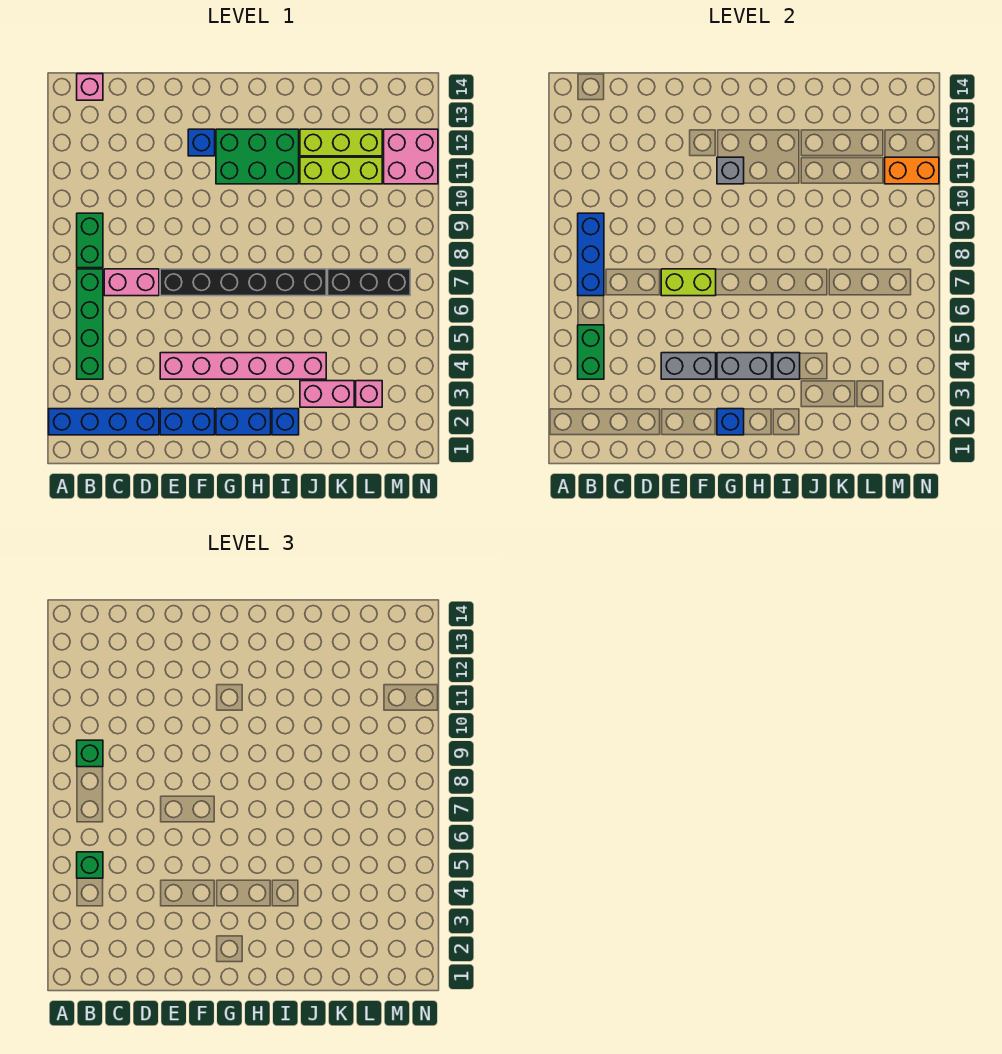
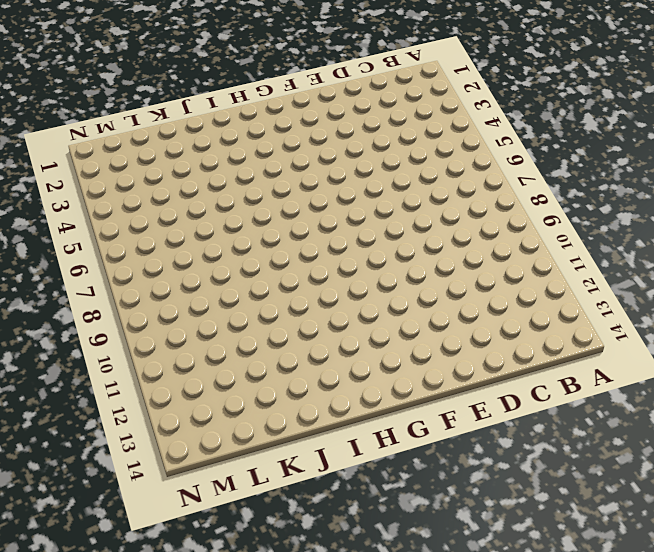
none -> blue 1x4 brick [49,409,159,435]
none -> green 1x4 brick [77,269,103,379]
none -> green 1x2 brick [77,213,103,268]

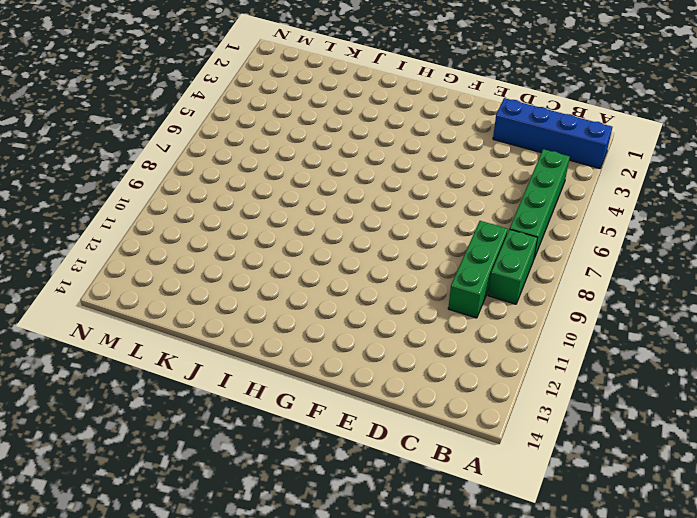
green 1x3 brick [448,221,508,318] -> none
none -> pink 1x1 brick [77,74,103,100]
none -> pink 1x2 brick [104,269,159,296]
none -> blue 1x2 brick [160,409,215,435]

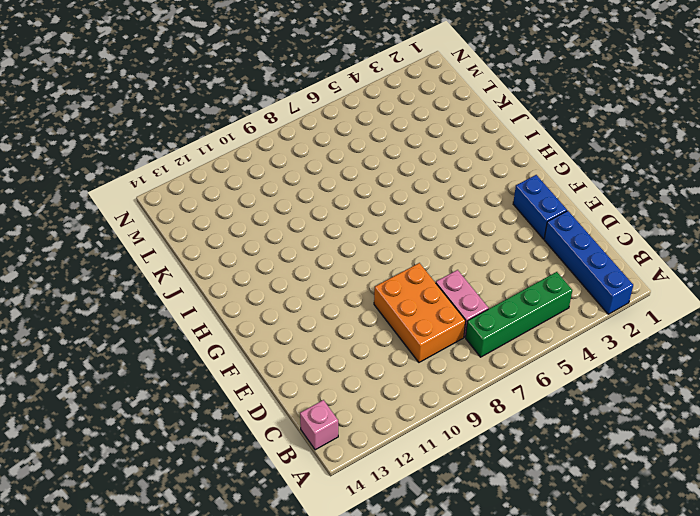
orange 2x3 brick [374,263,466,362] -> none
none -> green 1x2 brick [77,213,103,268]
none -> pink 1x6 brick [160,353,326,379]
none -> black 1x6 brick [160,269,326,296]

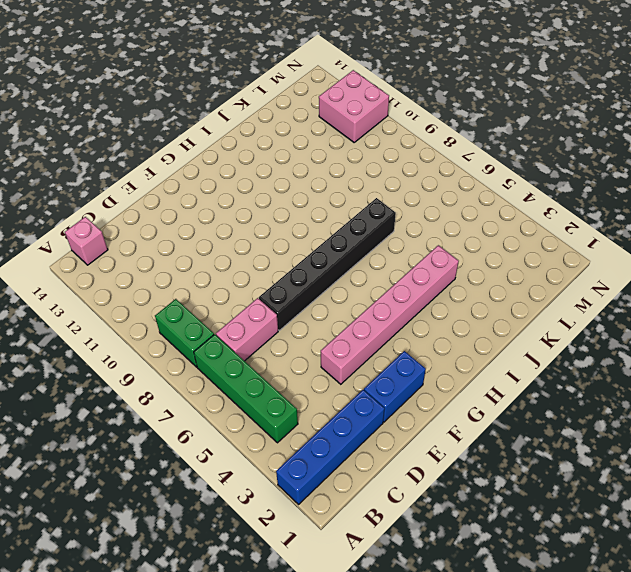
none -> blue 1x1 brick [188,129,215,156]
none -> blue 1x2 brick [216,409,271,435]
none -> green 2x3 brick [216,129,299,184]

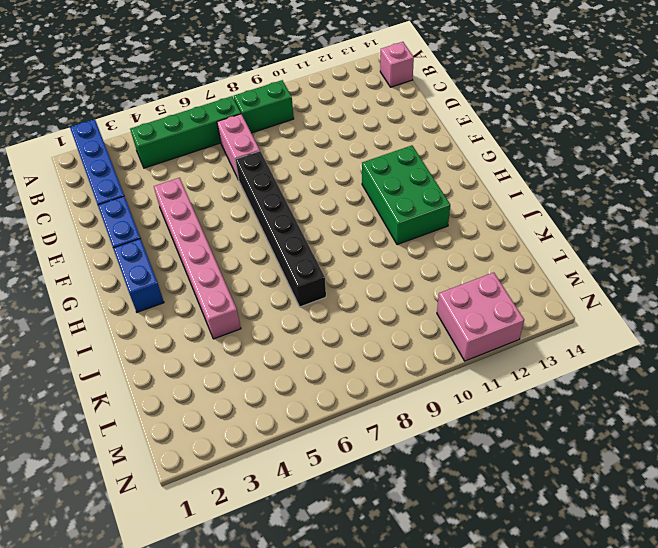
none -> blue 1x1 brick [188,129,215,156]
none -> blue 1x1 brick [272,409,299,435]
none -> pink 1x2 brick [300,381,354,407]

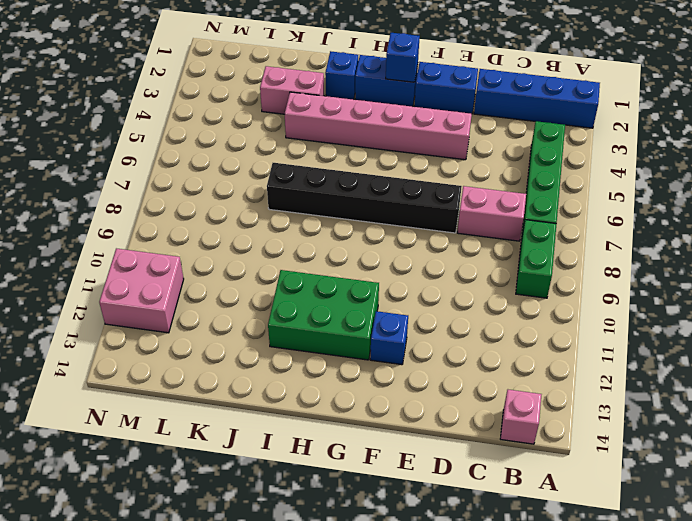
none -> lime 1x3 brick [300,157,382,184]
none -> lime 1x3 brick [300,129,382,156]
none -> black 1x3 brick [328,269,410,296]

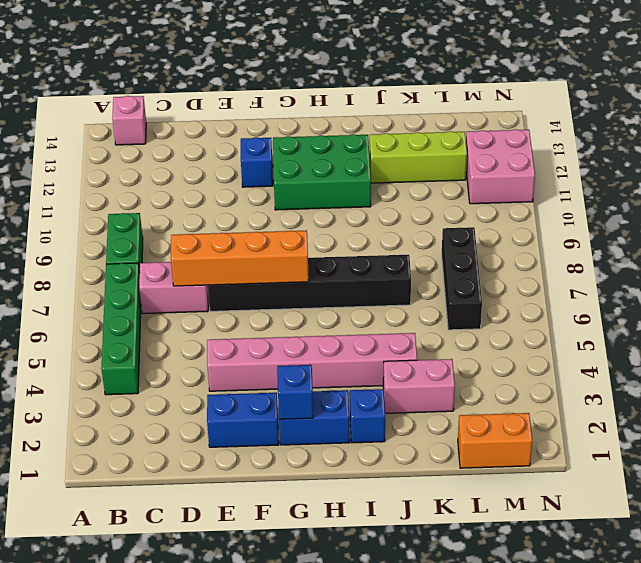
orange 1x4 brick [171,230,309,286] -> lime 1x2 brick [661,269,716,296]
orange 1x2 brick [458,413,532,468] -> orange 1x2 brick moved to [885,157,939,184]
black 1x3 brick [442,227,482,330] -> black 1x3 brick turned to [328,269,410,296]
none -> blue 1x4 brick [49,409,159,435]
none -> lime 1x3 brick [300,157,382,184]
none -> pink 1x1 brick [356,381,382,407]

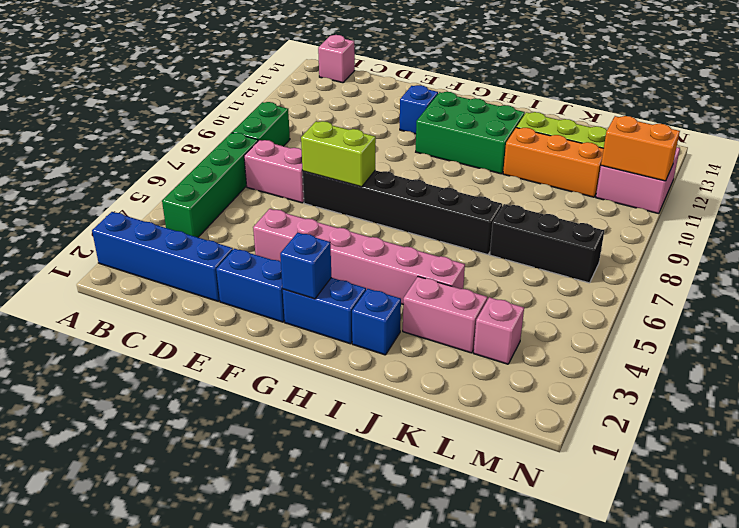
orange 1x3 brick [503,128,604,197] -> lime 1x3 brick [300,157,382,184]
none -> green 1x2 brick [578,325,604,379]
none -> blue 1x3 brick [578,213,604,296]
none -> grey 1x2 brick [661,353,716,379]

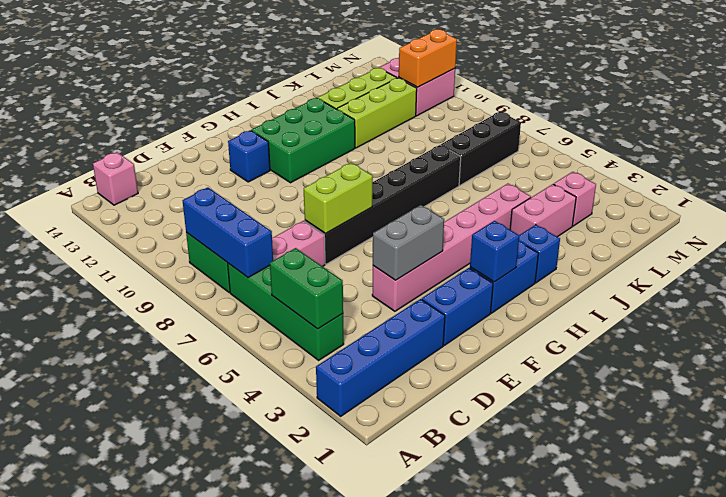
none -> grey 1x2 brick [717,353,772,379]
none -> grey 1x1 brick [717,157,744,184]
none -> grey 1x1 brick [773,353,800,379]

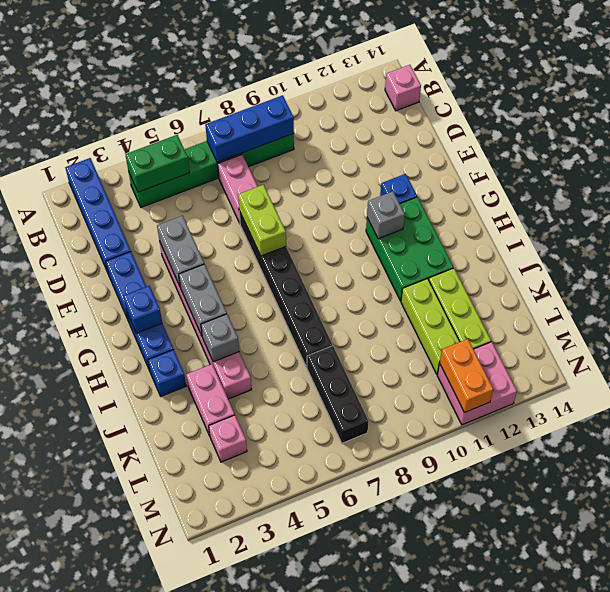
none -> green 1x1 brick [77,852,103,878]
none -> green 1x1 brick [77,740,103,767]

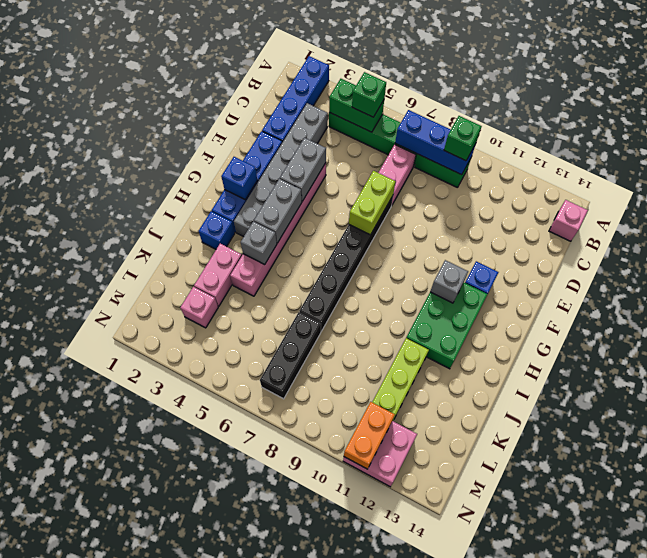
grey 1x6 brick [234,103,328,237] -> none
none -> lime 1x3 brick [300,129,382,156]

